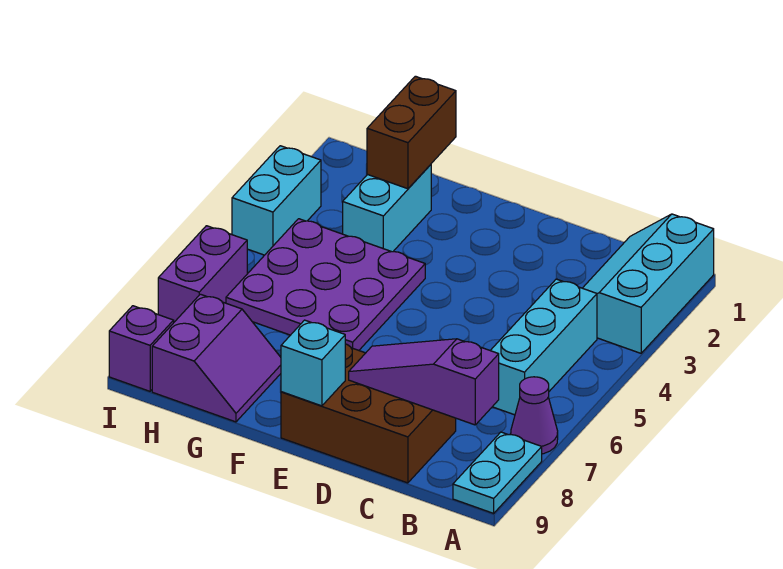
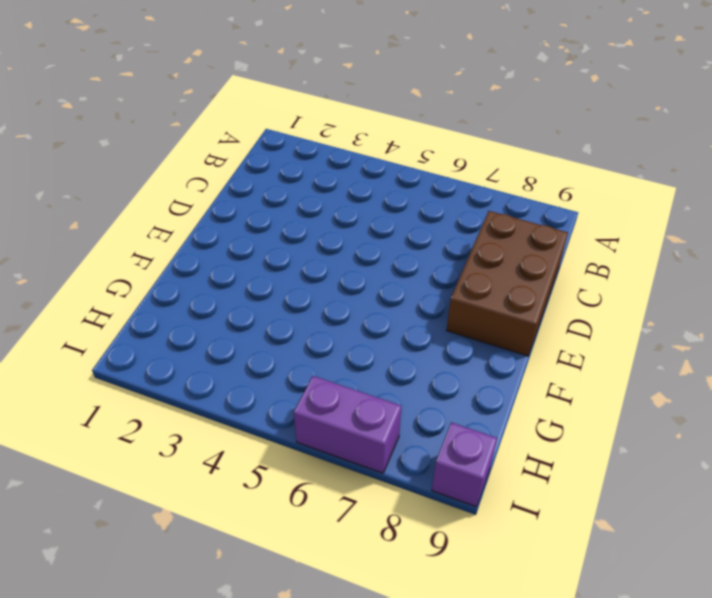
none -> cyan 2x3 slope [583,214,714,353]
none -> purple 1x1 cone [511,377,558,454]
none -> cyan 1x2 plate [453,432,542,513]

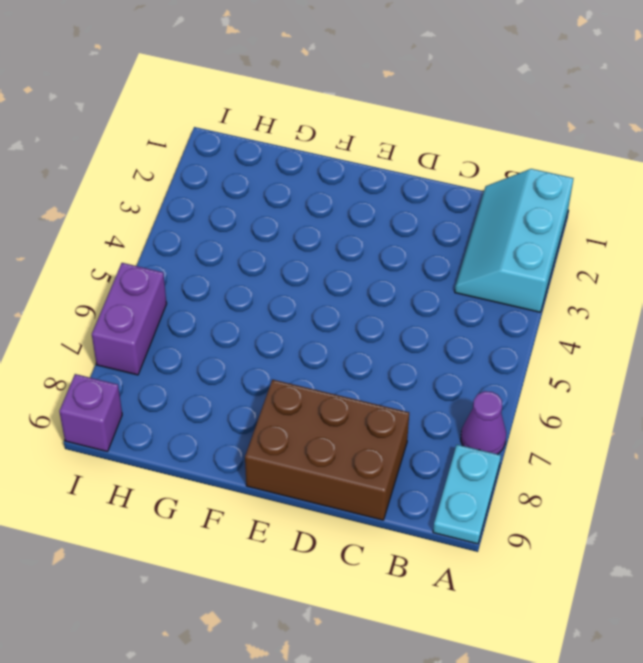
none -> cyan 1x3 brick [490,279,597,415]
none -> purple 3x3 plate [226,219,425,350]
none -> cyan 1x2 brick [343,165,431,252]

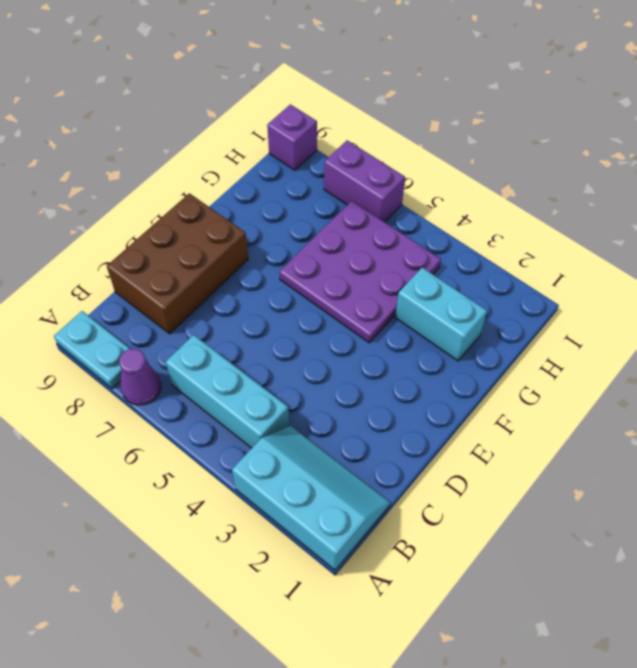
none -> purple 2x2 slope [152,294,281,422]
none -> cyan 1x2 brick [232,146,321,255]
none -> purple 1x3 slope [349,339,499,425]

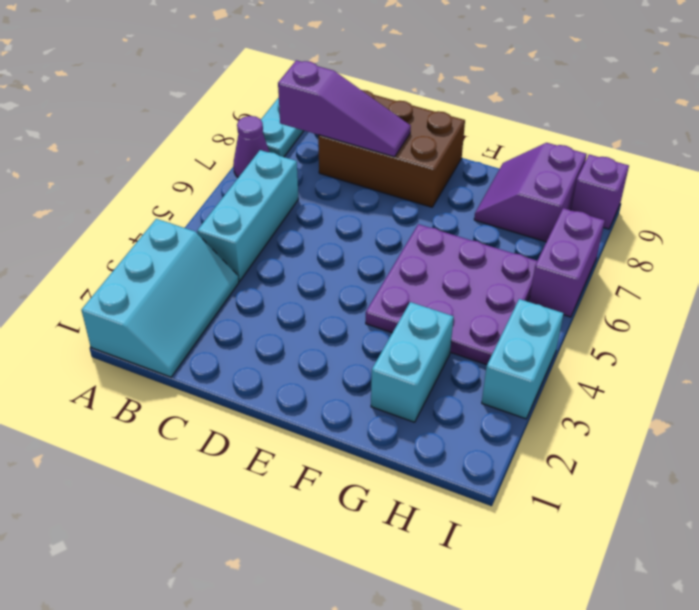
none -> cyan 1x1 brick [281,320,345,406]
none -> brown 1x2 brick [367,76,456,189]

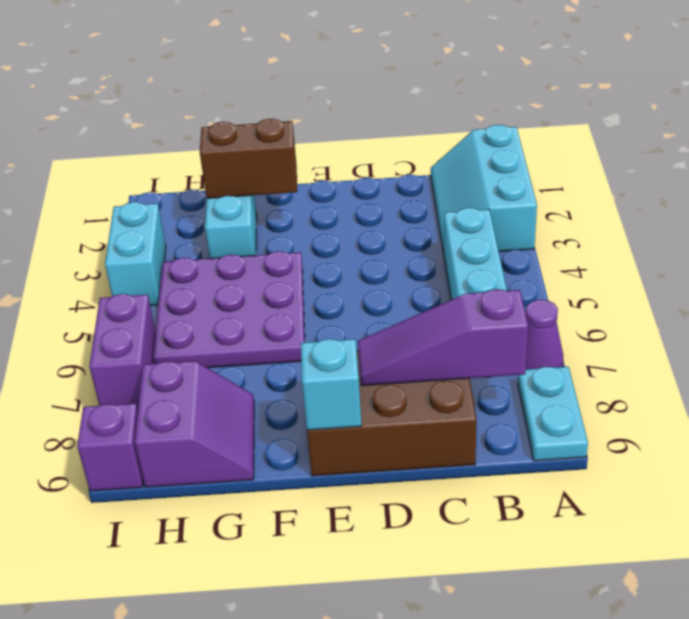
brown 1x2 brick [200,119,297,198] -> brown 1x2 brick turned to [367,76,456,189]

